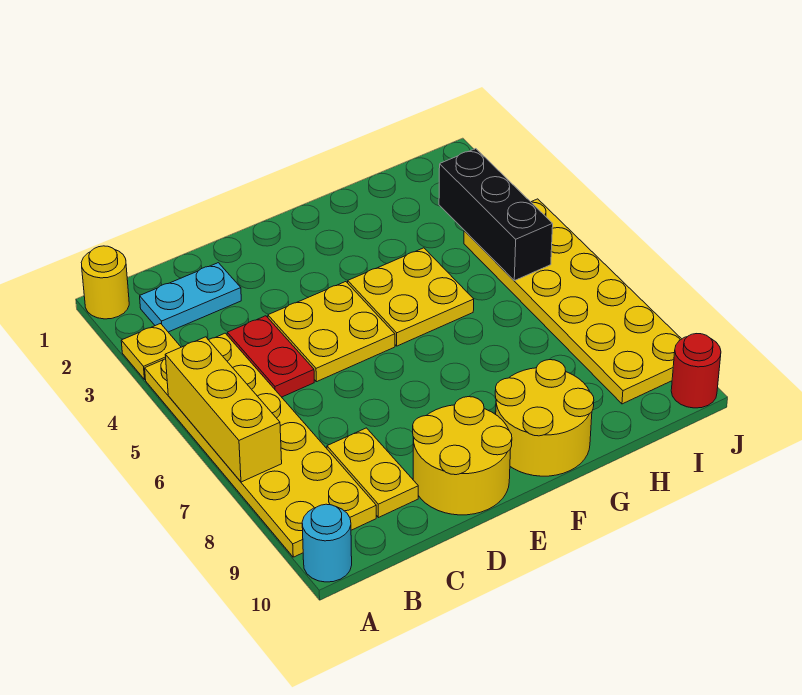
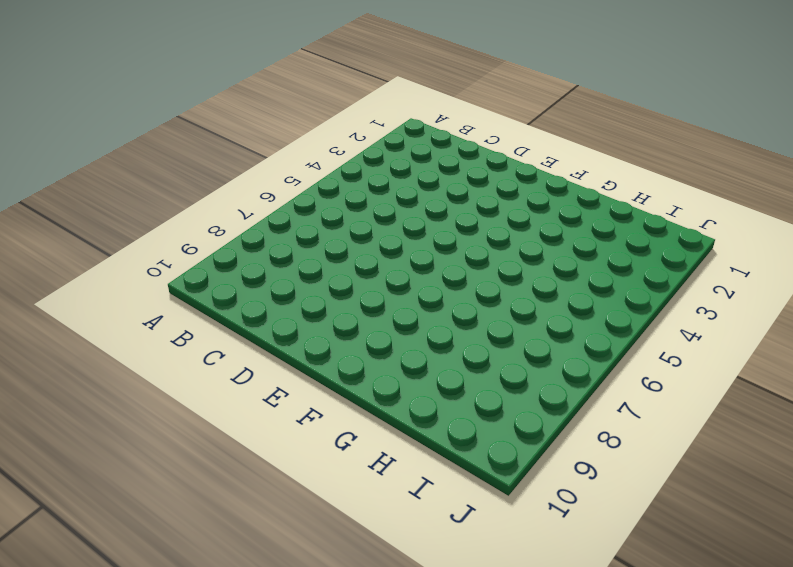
none -> yellow 1x1 round brick [81,246,129,319]
none -> yellow 1x1 plate [121,324,181,379]
none -> yellow 2x6 plate [145,333,376,557]

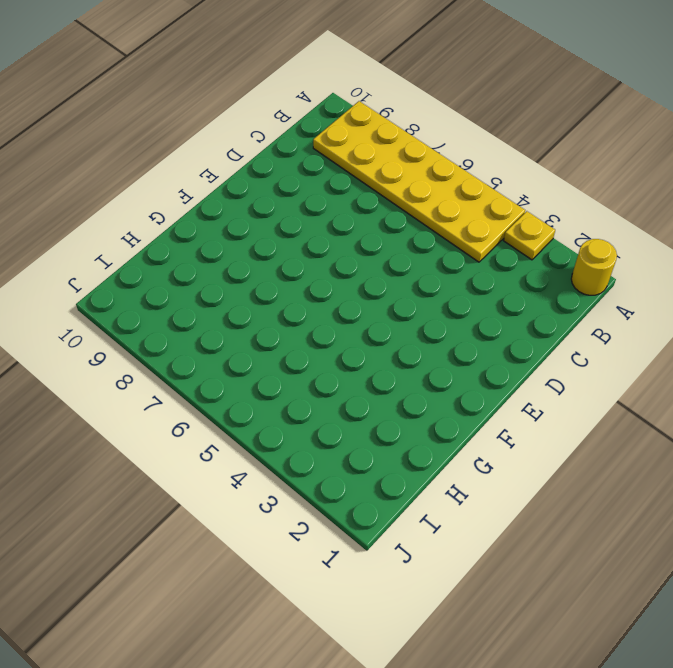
none -> cyan 1x1 round brick [302,504,352,582]
none -> cyan 1x2 plate [140,263,241,332]
none -> red 1x2 plate [227,316,314,397]

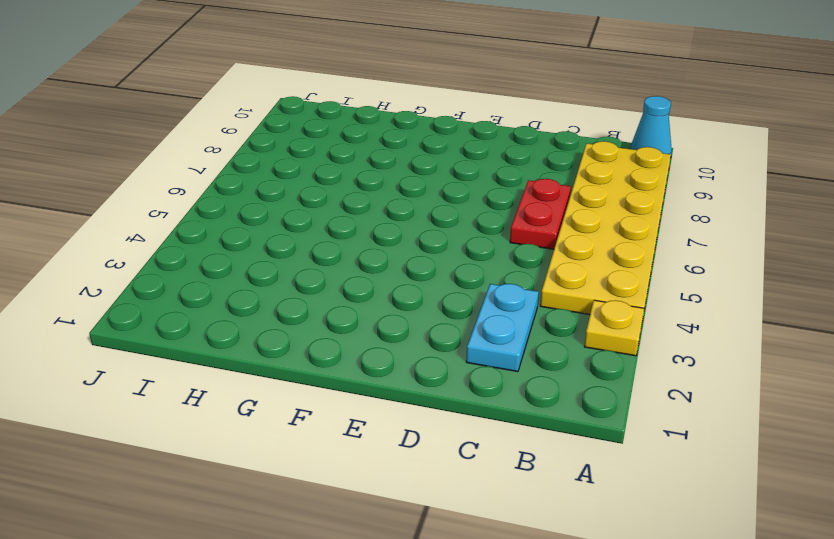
cyan 1x1 cone [630,96,672,154] -> cyan 1x1 round brick [302,504,352,582]
cyan 1x2 plate [466,284,539,372] -> cyan 1x2 plate turned to [140,263,241,332]
red 1x2 plate [510,179,571,249] -> red 1x2 plate moved to [227,316,314,397]
none -> yellow 1x1 round brick [81,246,129,319]
none -> yellow 1x2 plate [327,428,418,518]
none -> yellow 2x2 plate [268,282,395,382]

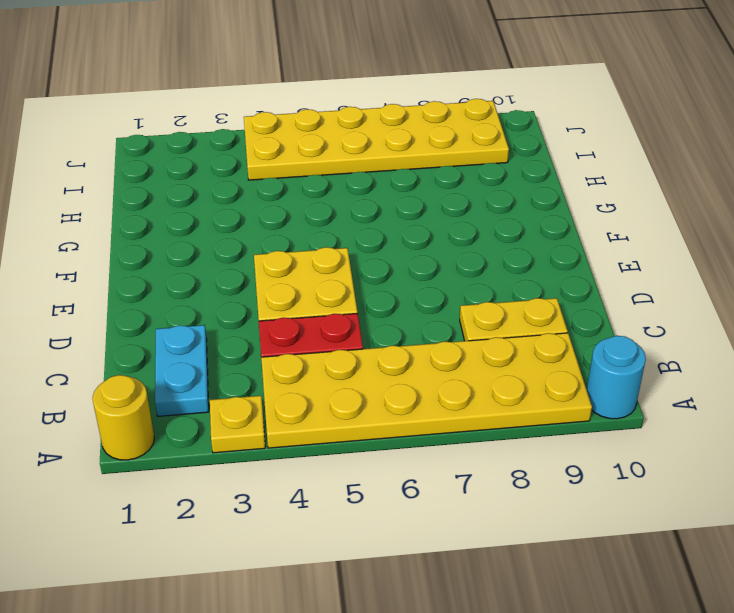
none -> yellow 2x2 round brick [413,397,512,515]
none -> yellow 2x2 plate [348,248,474,346]
none -> yellow 2x2 round brick [495,360,594,476]

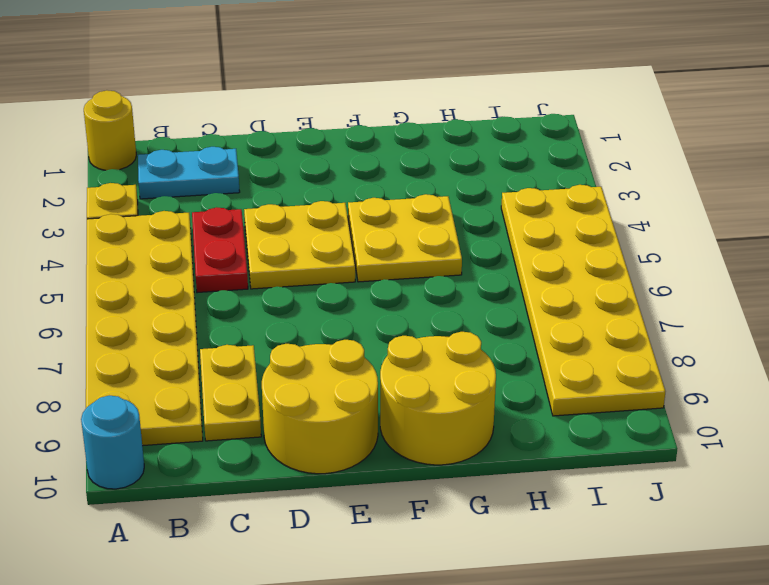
none -> red 1x1 round brick [671,334,721,408]
none -> yellow 1x3 brick [165,337,282,482]
none -> black 1x3 brick [439,149,553,281]

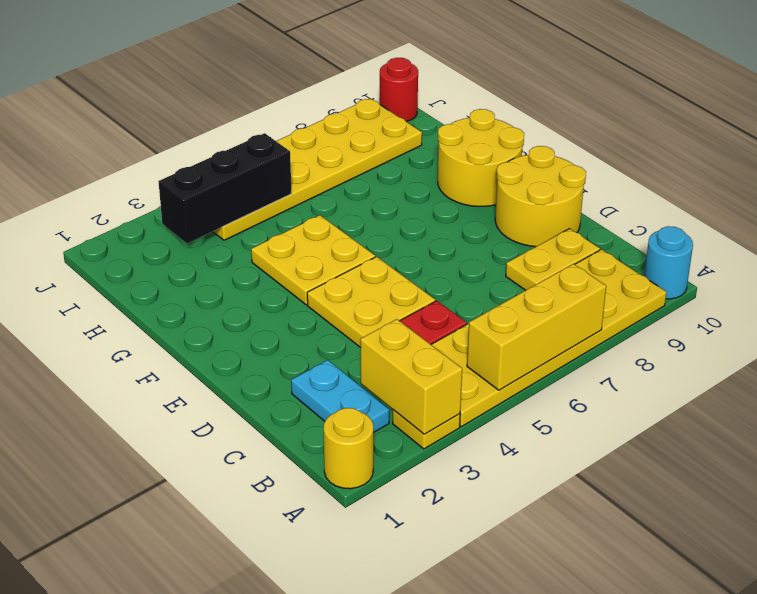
yellow 1x2 brick [360,319,462,434] -> none

